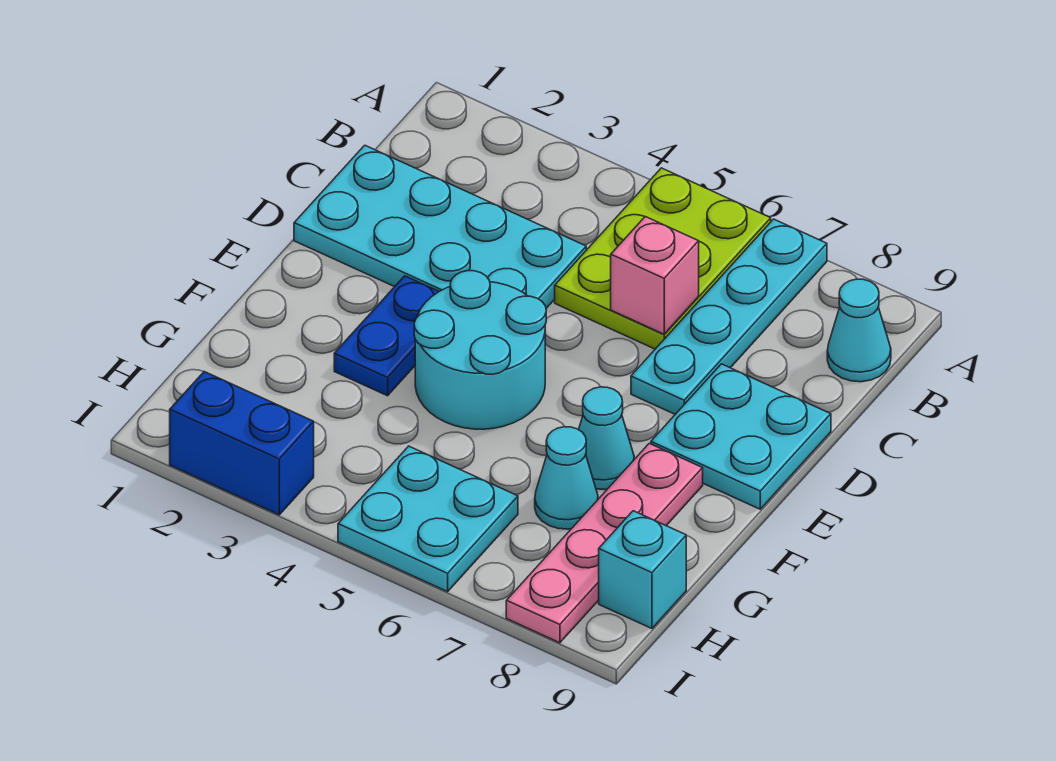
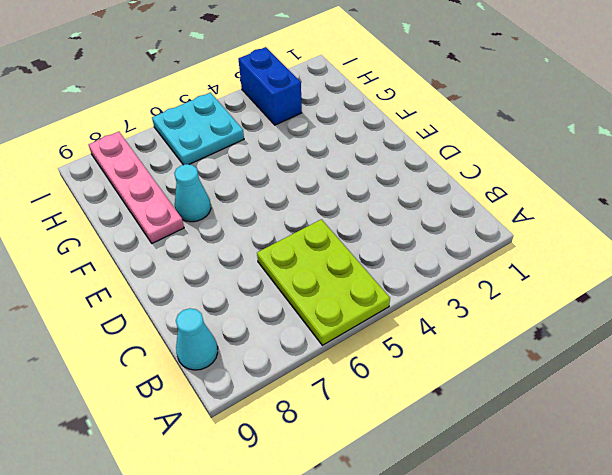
blue 1x2 brick [238,47,302,125] -> blue 1x2 brick turned to [170,372,314,515]
none -> cyan 1x4 plate [631,219,827,414]
none -> cyan 2x4 plate [294,145,586,308]
none -> cyan 2x2 plate [651,364,831,509]

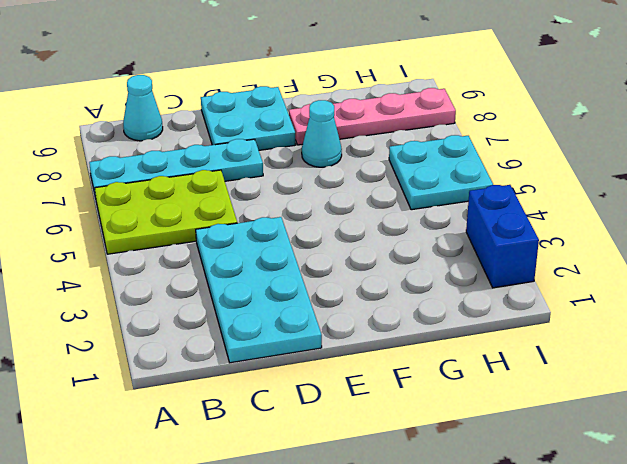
none -> blue 1x2 plate [334,276,439,396]
none -> cyan 2x2 round brick [414,271,546,429]
none -> cyan 1x1 cone [535,427,598,529]

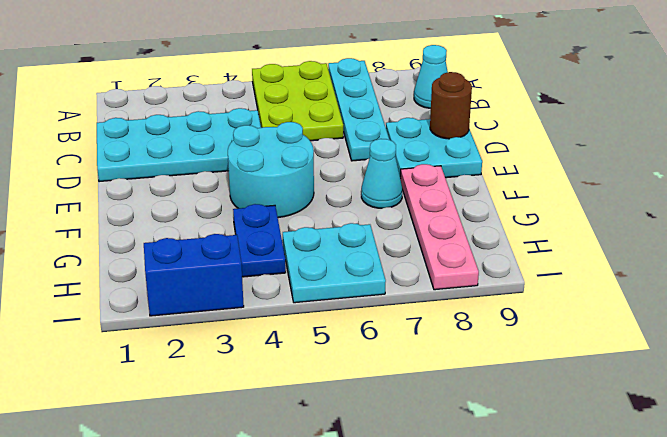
brown 1x1 round brick [430,72,472,139] -> none
blue 1x2 plate [233,204,286,277] -> blue 1x2 plate moved to [334,276,439,396]
none -> cyan 1x1 cone [535,427,598,529]
none -> cyan 1x1 brick [599,511,686,628]
none -> pink 1x1 brick [611,217,699,334]

